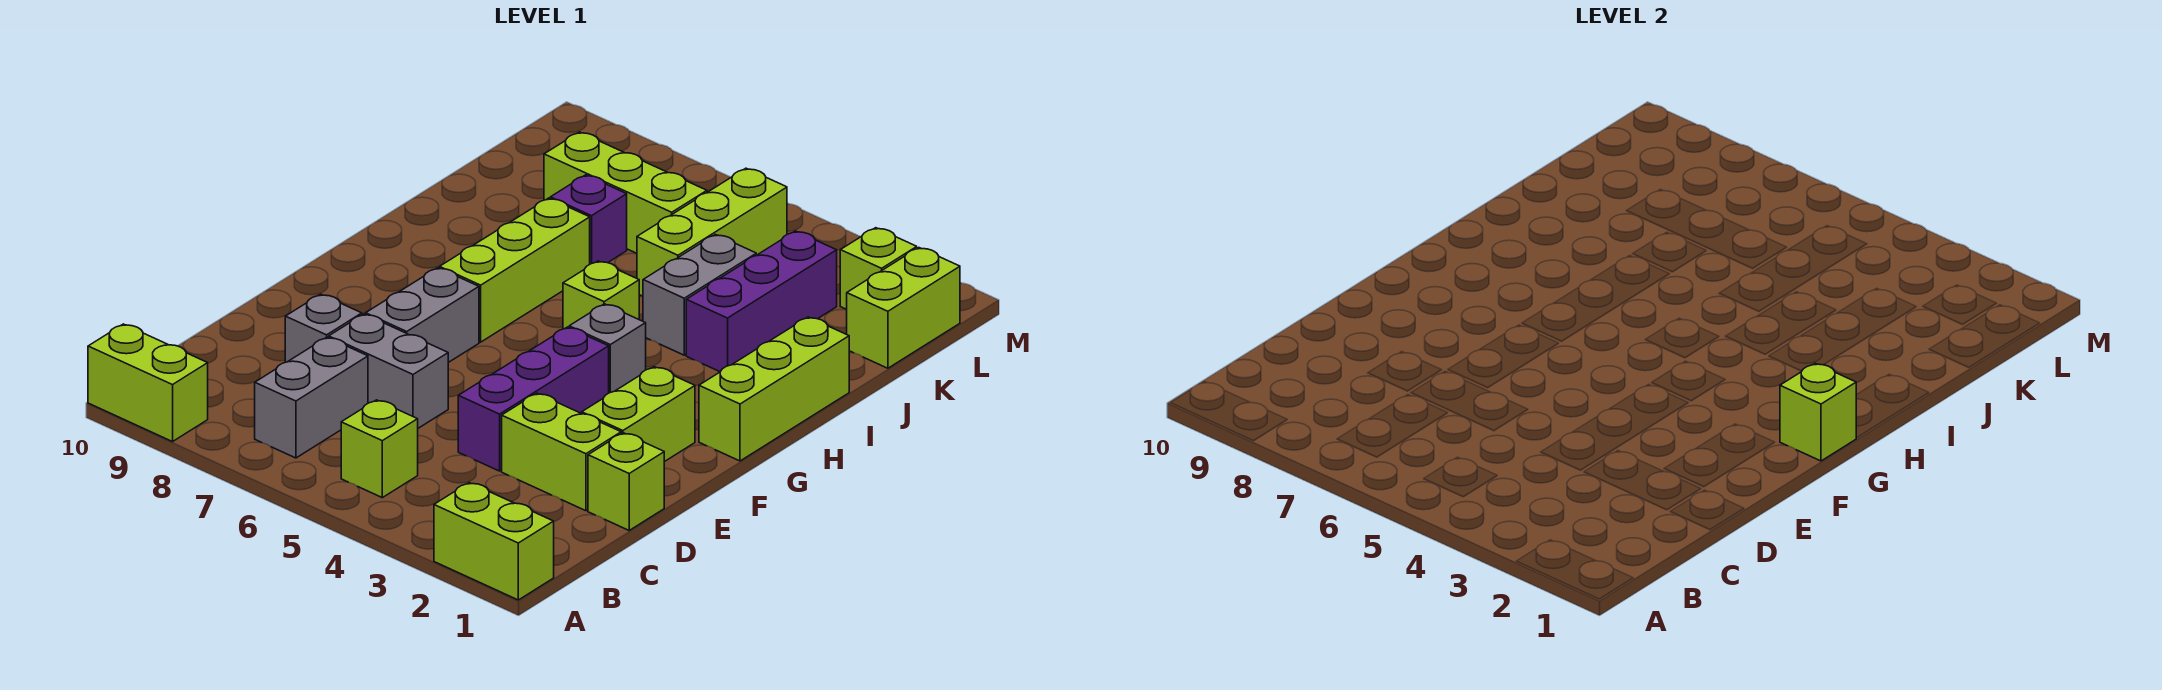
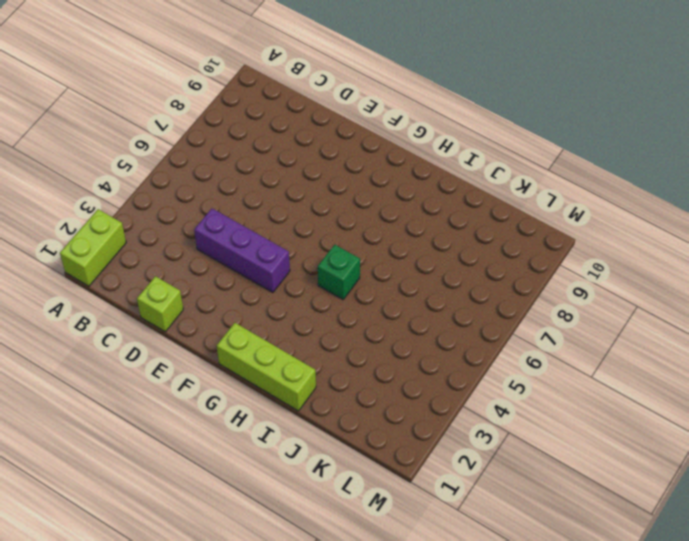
green 1x1 brick [318,245,360,299] -> lime 1x1 brick [563,261,639,329]
none -> lime 1x2 brick [88,324,208,442]
none -> lime 1x1 brick [341,400,418,498]
none -> grey 1x2 brick [255,337,368,458]

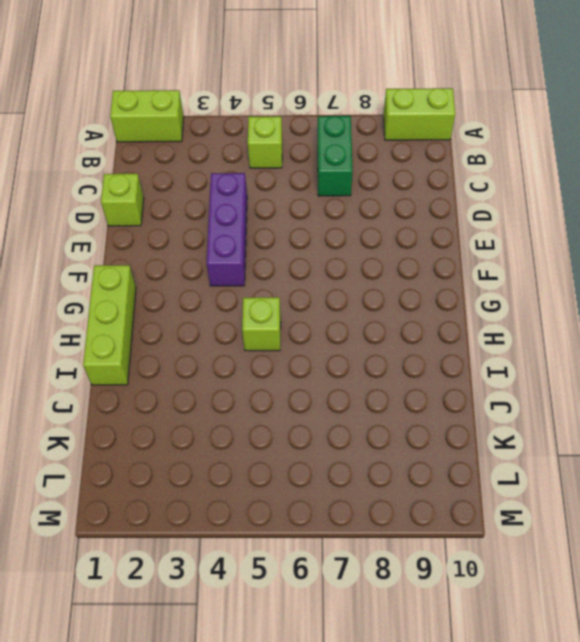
green 1x2 brick [318,116,353,196] -> grey 1x2 brick [255,337,368,458]
none -> lime 1x2 brick [502,393,621,511]
none -> grey 1x2 brick [329,314,448,428]
none -> grey 1x1 brick [285,294,362,362]

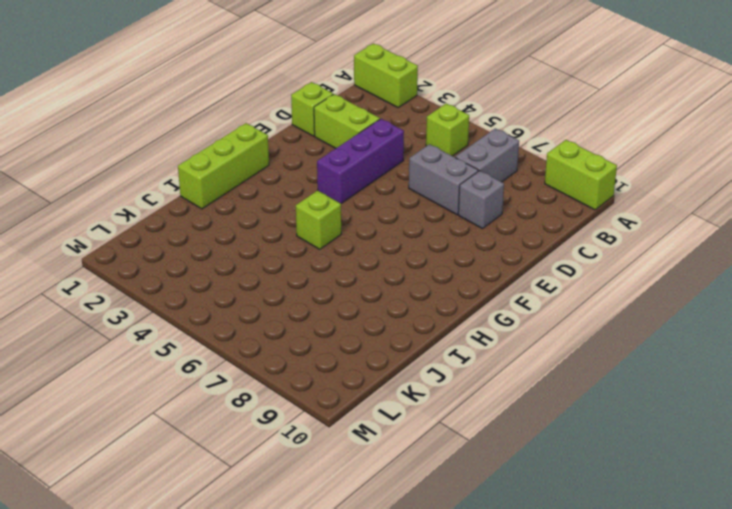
none -> lime 1x2 brick [582,367,695,462]
none -> grey 1x2 brick [366,268,479,363]
none -> grey 1x1 brick [569,304,646,393]

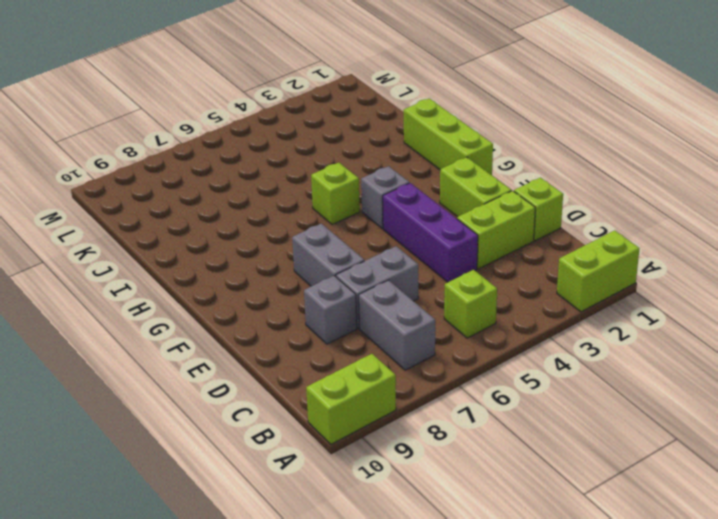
none -> lime 1x3 brick [440,198,590,342]
none -> purple 1x3 brick [686,231,837,372]
none -> grey 1x2 brick [643,234,756,355]

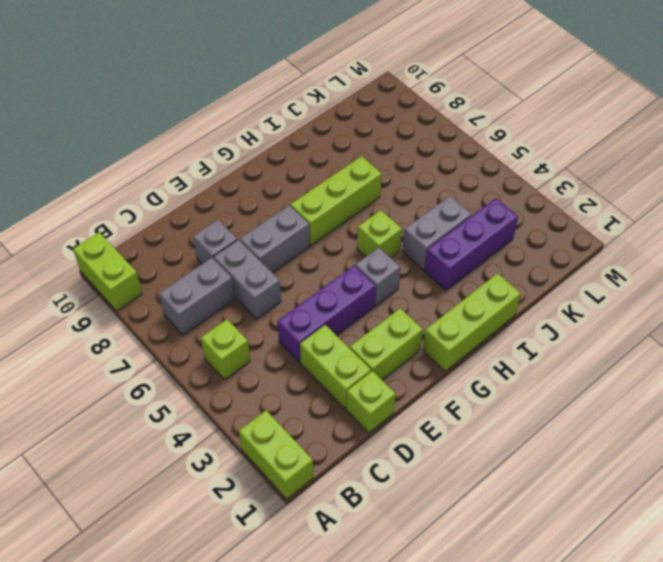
none -> lime 1x3 brick [637,168,787,296]
none -> purple 1x1 brick [550,175,627,264]
none -> lime 1x2 brick [847,248,960,368]

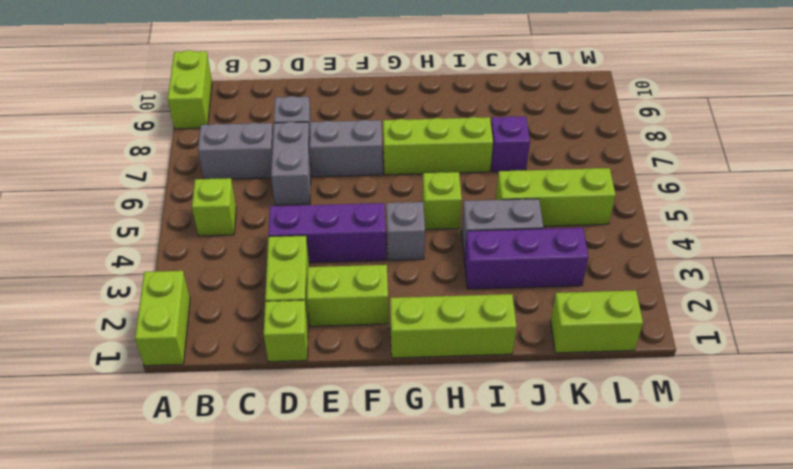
none -> lime 1x3 brick [544,132,707,253]
none -> lime 1x1 brick [840,228,917,309]
none -> lime 1x1 brick [1780,363,1856,461]

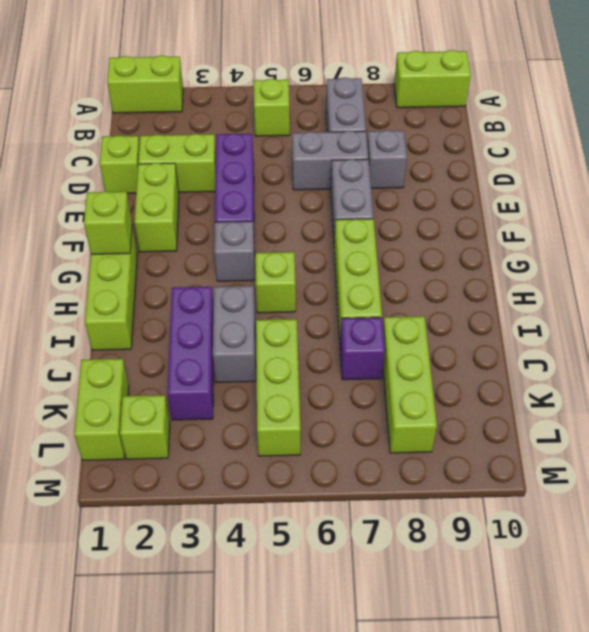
lime 1x3 brick [383,316,437,453] -> lime 1x3 brick turned to [544,132,707,253]

